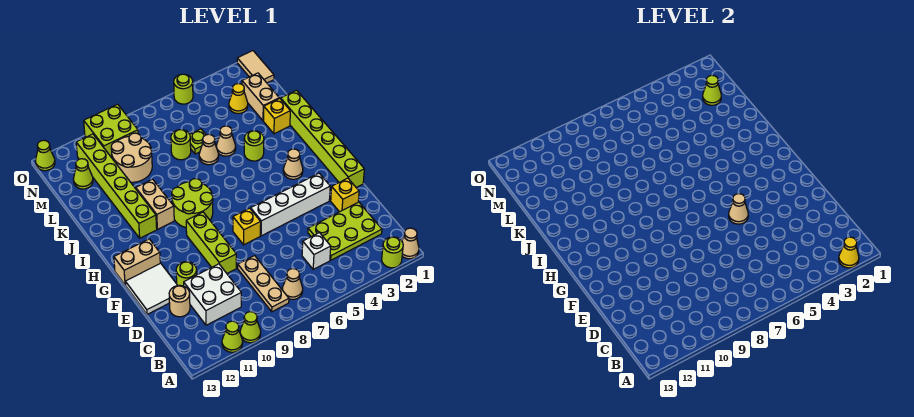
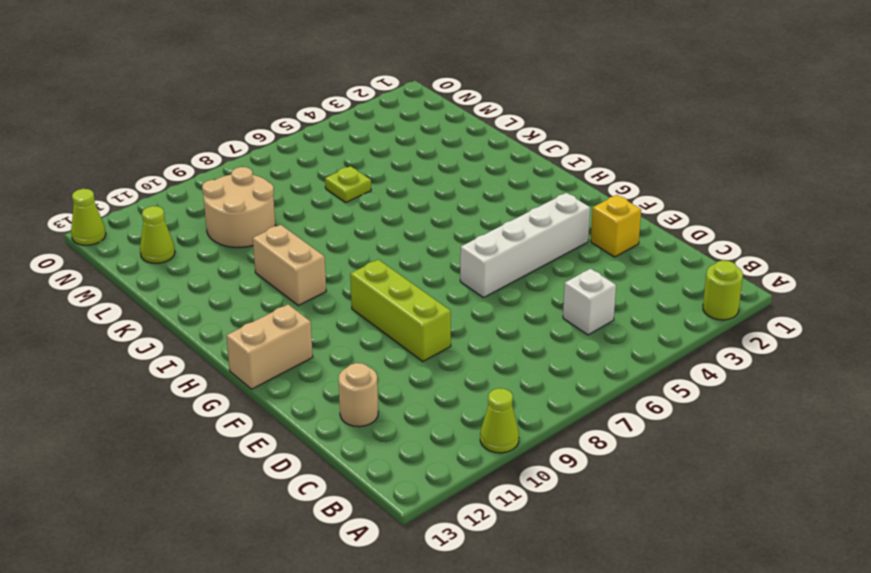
none -> tan 1x1 cone [402,228,419,259]
none -> lime 1x1 cone [222,321,243,352]
none -> tan 1x1 cone [282,269,303,299]
none -> tan 1x3 plate [238,256,289,312]

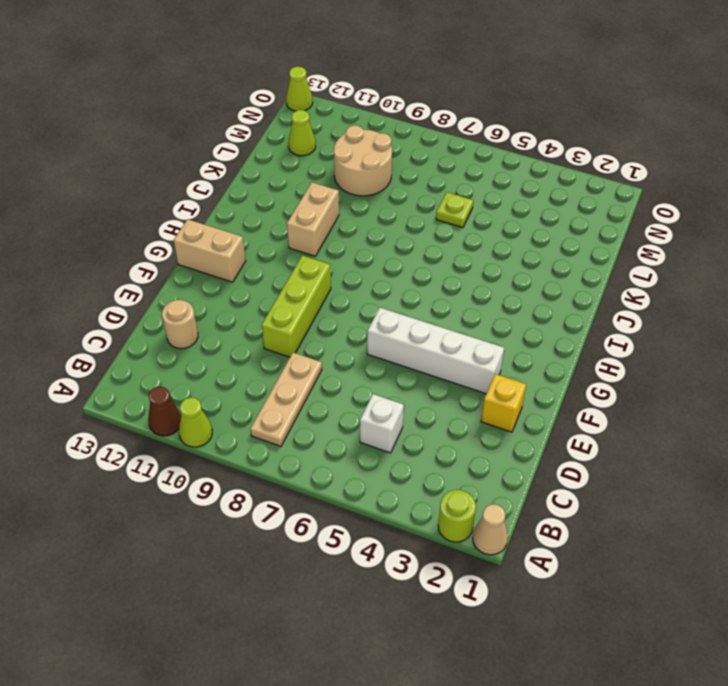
brown 1x1 cone [148,387,181,436] -> lime 1x1 cone [222,321,243,352]
none -> tan 1x1 cone [282,269,303,299]
none -> lime 2x3 plate [308,202,382,260]
none -> white 2x2 brick [184,264,241,325]
none -> lime 1x1 round brick [176,262,197,286]

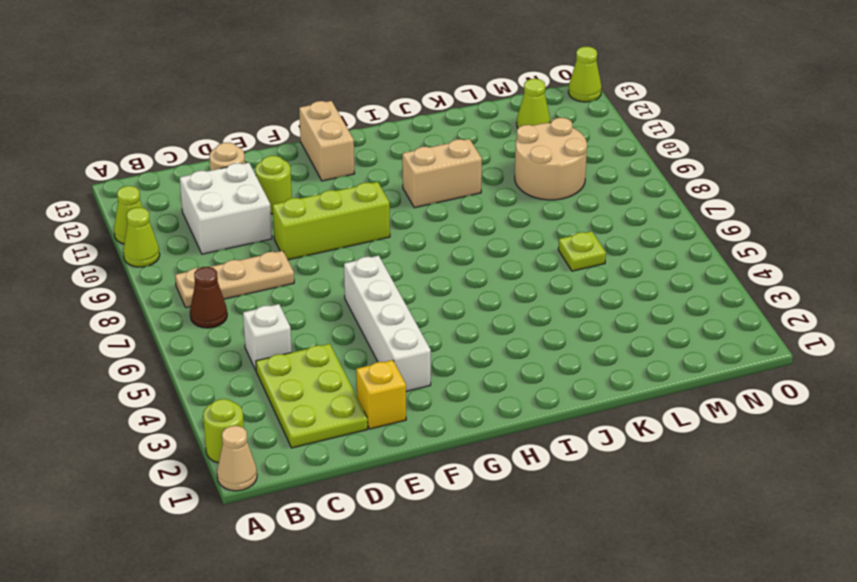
brown 1x1 cone [190,267,227,328] -> tan 1x1 cone [282,269,303,299]
none -> white 2x2 tile [125,263,178,314]
none -> lime 1x6 brick [281,90,364,187]
none -> yellow 1x1 brick [233,208,261,245]
none -> tan 1x1 cone [283,149,303,179]

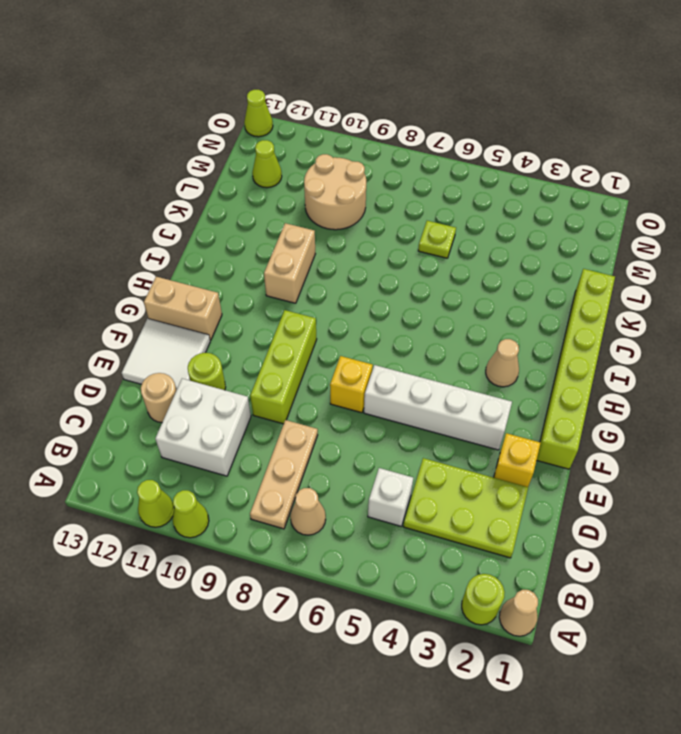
none -> lime 2x2 round brick [172,179,213,228]
none -> lime 1x6 brick [76,134,157,238]
none -> lime 1x1 round brick [244,131,264,161]
none -> yellow 1x1 brick [264,98,290,134]

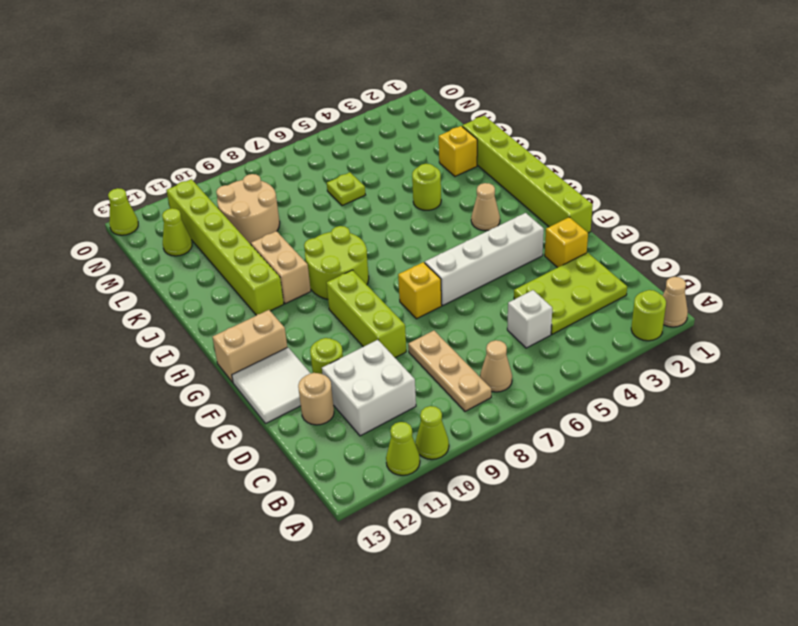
none -> tan 1x1 cone [216,126,236,156]
none -> tan 1x1 cone [199,134,219,165]
none -> tan 1x2 brick [242,73,279,121]
none -> lime 1x1 round brick [171,130,191,160]

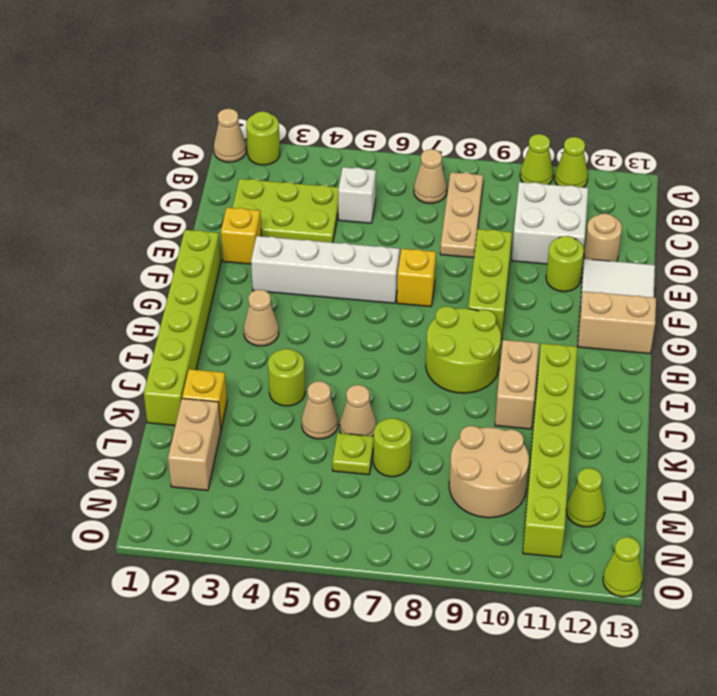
none -> yellow 1x1 cone [229,83,248,113]
none -> tan 1x2 tile [237,51,274,83]
none -> lime 2x2 brick [84,104,138,158]
none -> lime 1x1 round brick [174,74,193,104]

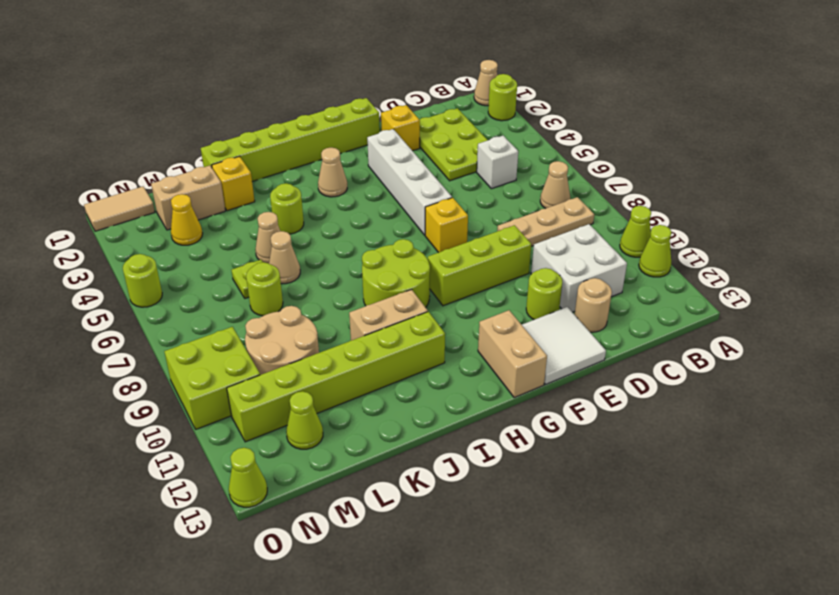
none -> yellow 1x1 cone [839,237,859,268]
none -> tan 1x1 cone [729,194,748,224]
none -> lime 1x1 cone [703,75,721,105]

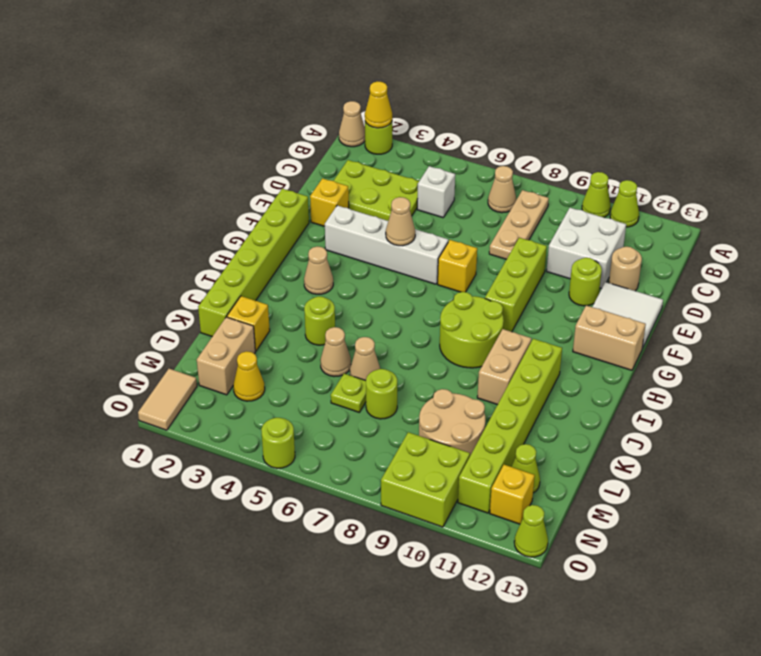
yellow 1x1 brick [490,465,535,524] -> none
none -> lime 1x1 cone [703,75,721,105]

